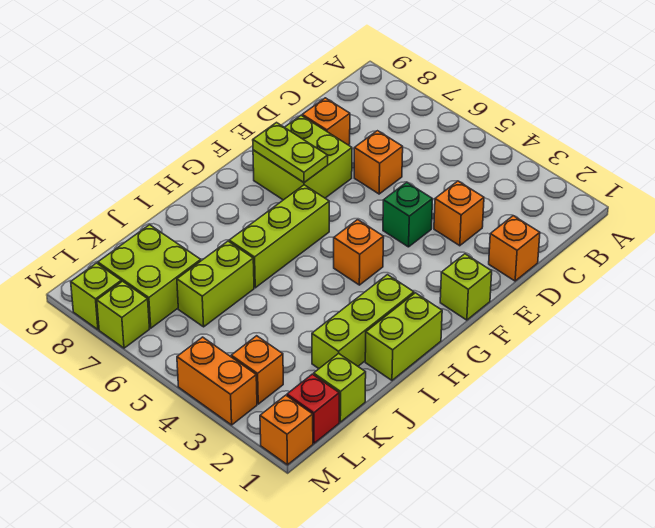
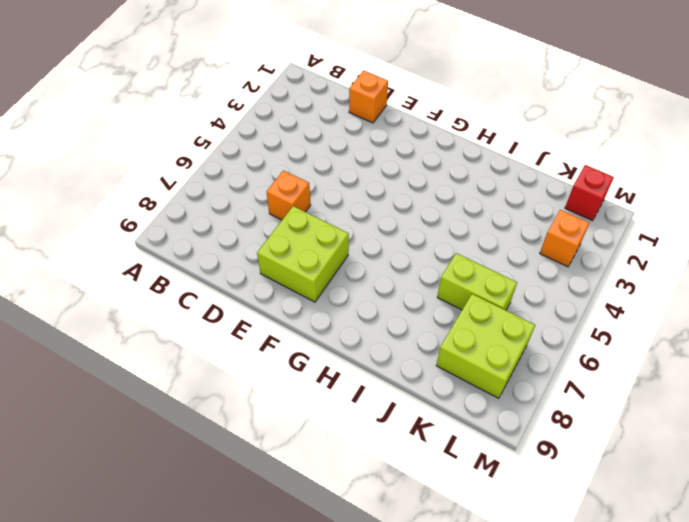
none -> orange 1x1 brick [434,181,484,246]
none -> orange 1x1 brick [302,98,350,145]
none -> green 1x1 brick [383,182,433,247]

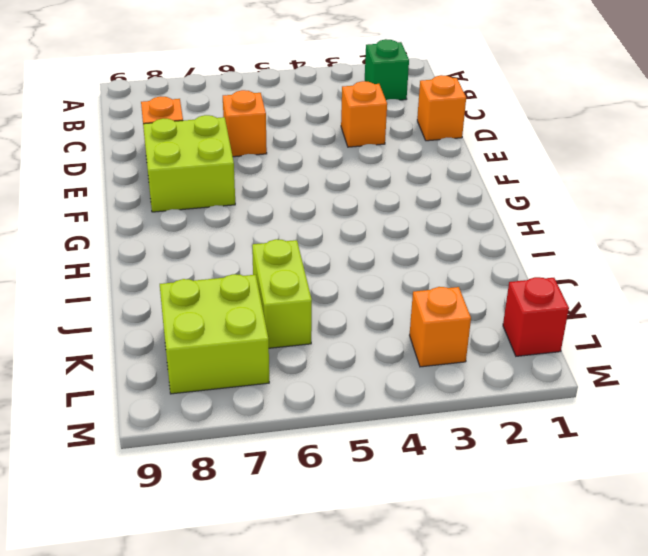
green 1x1 brick [365,39,409,100] -> green 1x1 brick moved to [383,182,433,247]
none -> lime 1x1 brick [440,254,492,320]
none -> orange 1x1 brick [334,220,384,285]
none -> lime 1x3 brick [229,185,329,288]

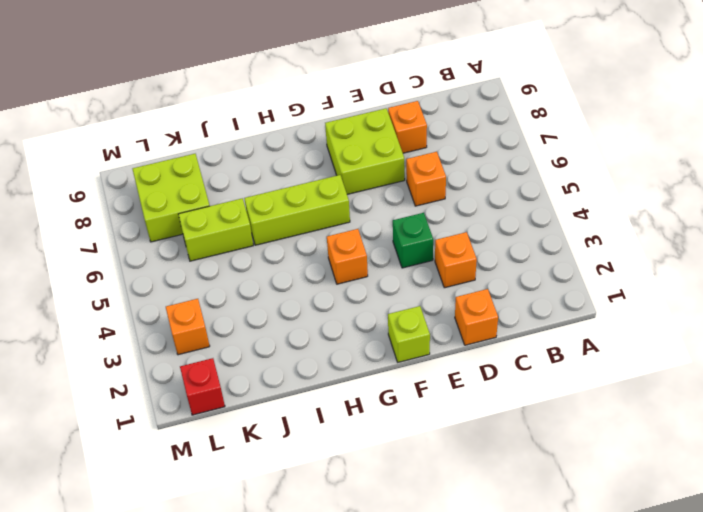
none -> lime 1x2 brick [365,293,442,380]
none -> lime 1x3 brick [312,275,414,368]
none -> lime 1x1 brick [314,353,366,422]

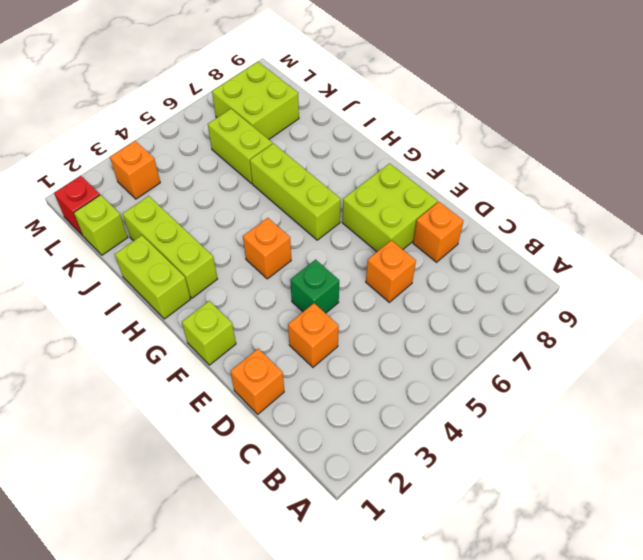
none -> orange 1x1 brick [260,395,313,465]
none -> orange 1x2 brick [177,337,257,425]
none -> lime 1x1 brick [97,281,149,348]

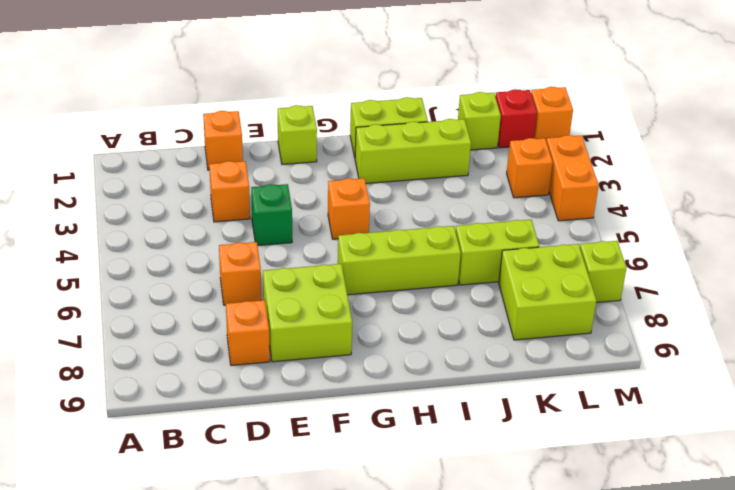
none -> lime 1x1 brick [71,263,121,330]
none -> lime 1x2 plate [253,123,328,182]

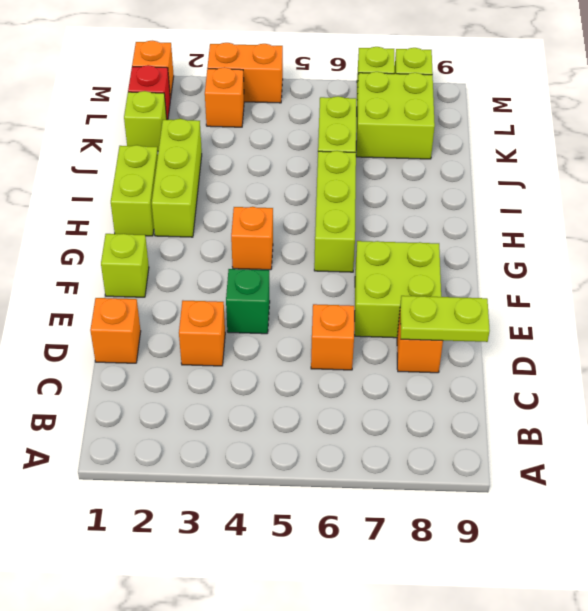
lime 1x2 plate [400,296,490,342] -> lime 1x2 plate moved to [253,123,328,182]

